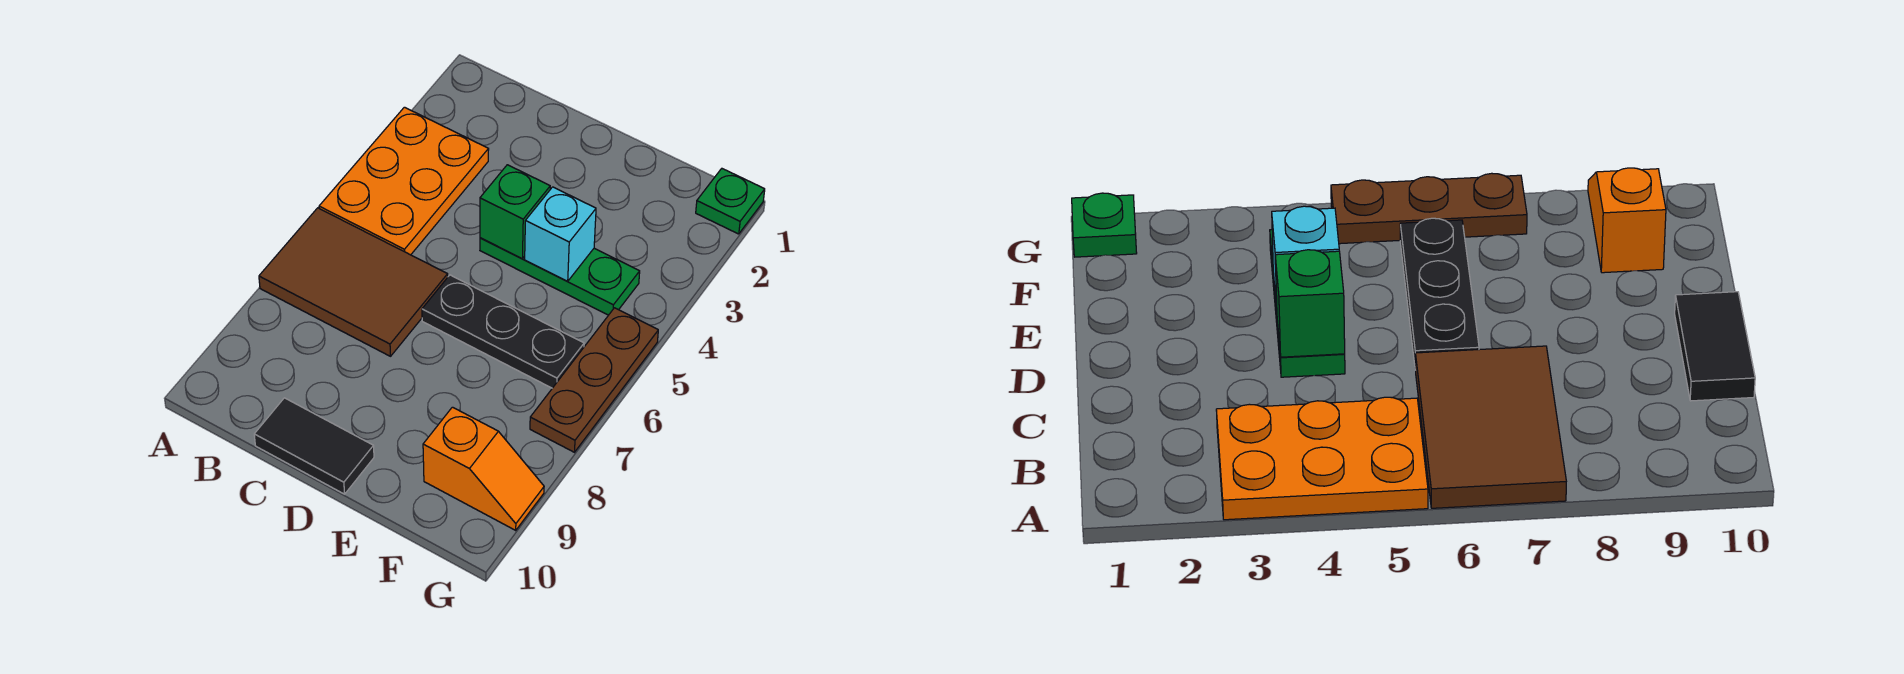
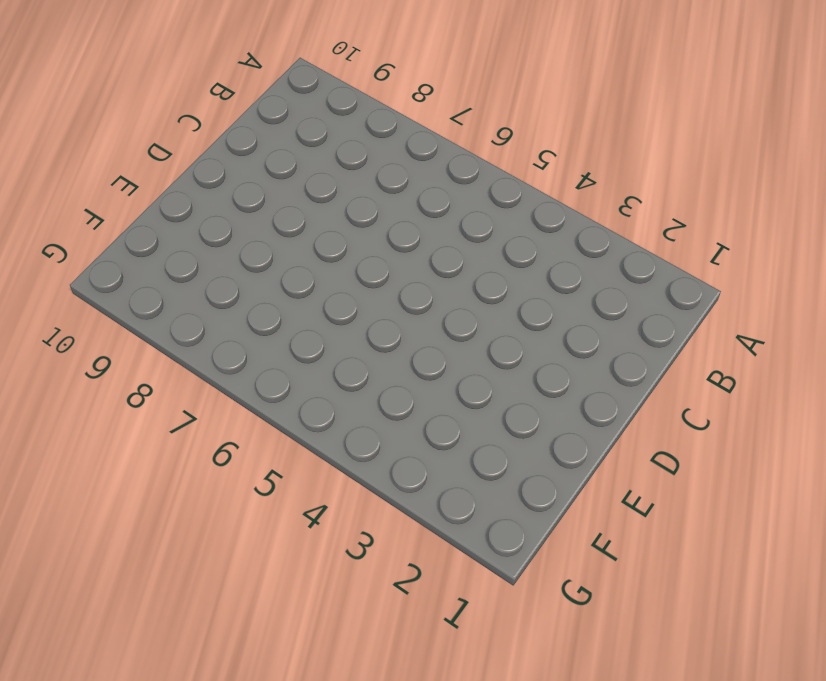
none -> orange 2x3 plate [319,107,489,255]
none -> brown 2x3 tile [259,208,448,356]

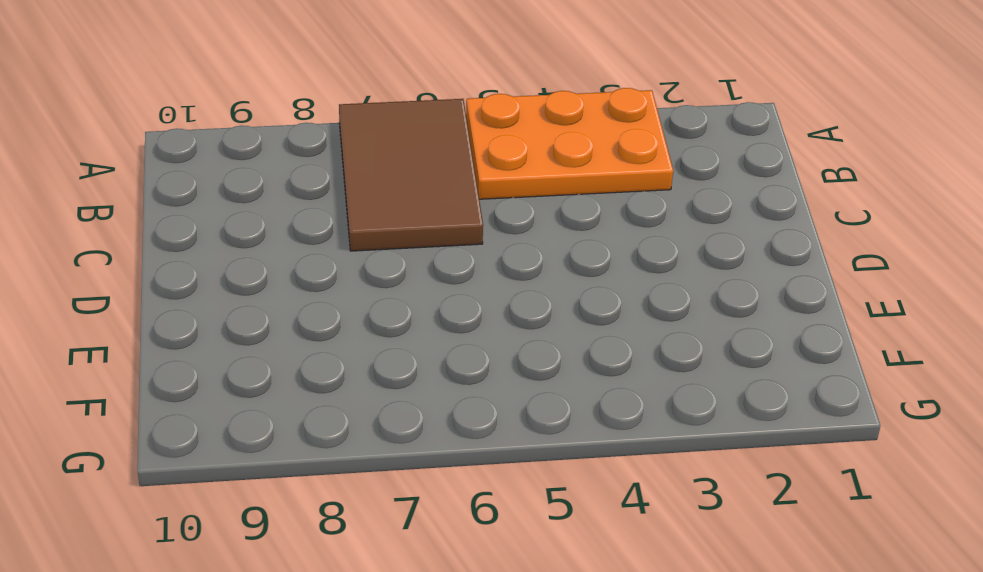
none -> black 1x2 tile [254,398,374,494]
none -> green 1x3 plate [480,238,640,315]

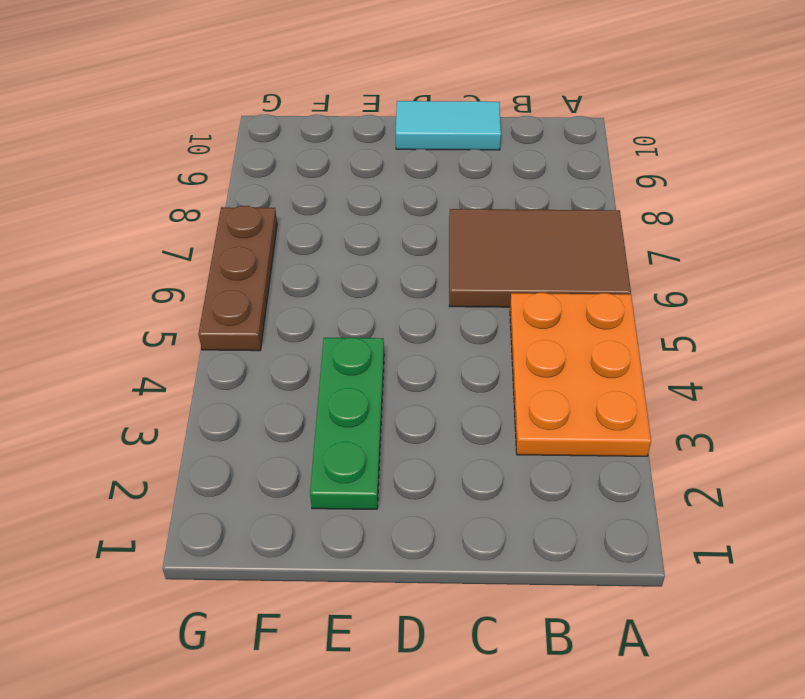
cyan 1x2 tile [396,101,501,150] -> black 1x2 tile [254,398,374,494]
green 1x3 plate [310,338,384,509] -> green 1x3 plate turned to [480,238,640,315]
none -> black 1x3 plate [422,275,584,388]
none -> orange 1x2 slope [423,407,544,530]

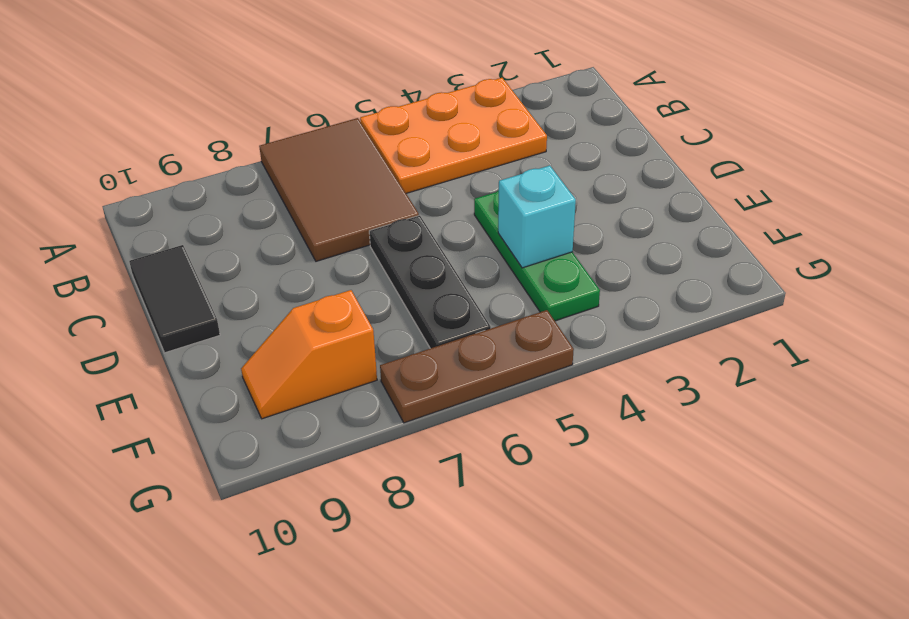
orange 1x2 slope [241,290,377,419] -> orange 1x2 slope turned to [423,407,544,530]
none -> green 1x1 plate [696,169,765,234]
none -> green 1x1 brick [480,165,550,259]

